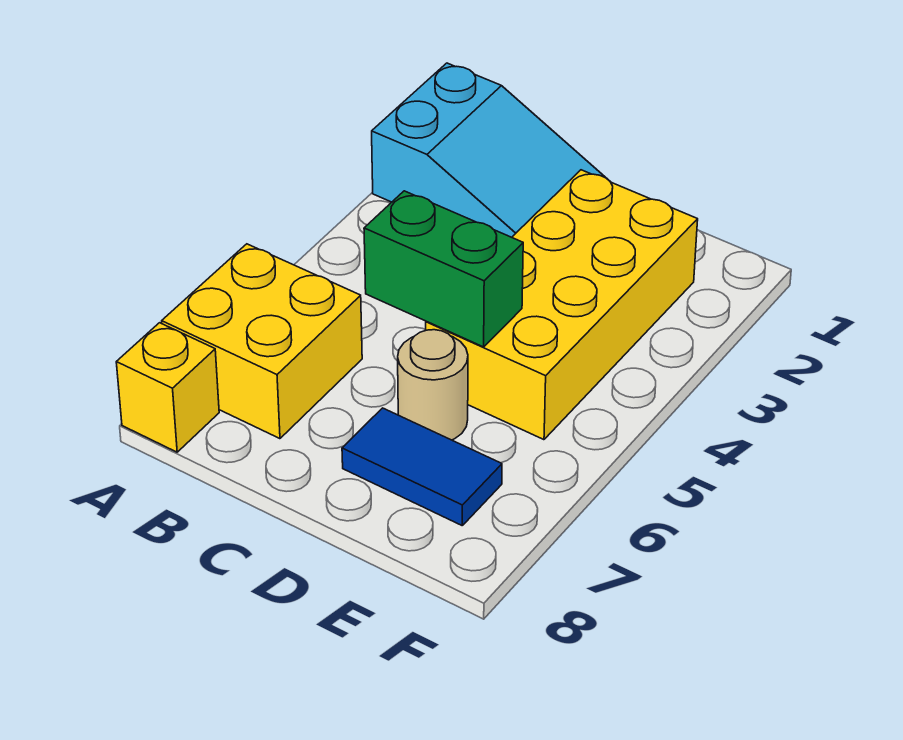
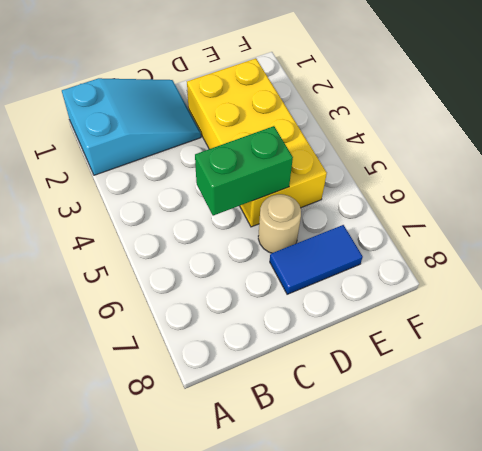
none -> yellow 2x2 brick [162,244,362,439]
none -> yellow 1x1 brick [116,323,219,452]

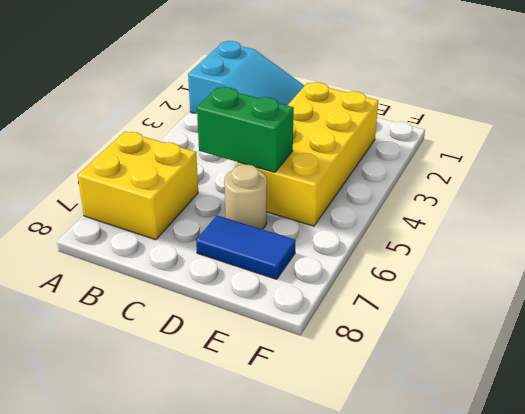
none -> yellow 1x1 brick [116,323,219,452]

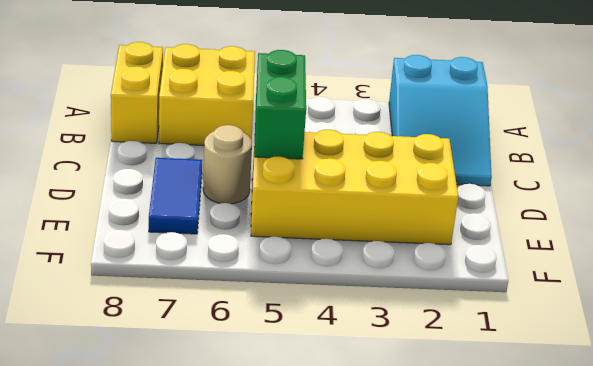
yellow 1x2 brick [111,42,163,143] -> yellow 1x1 brick [116,323,219,452]

